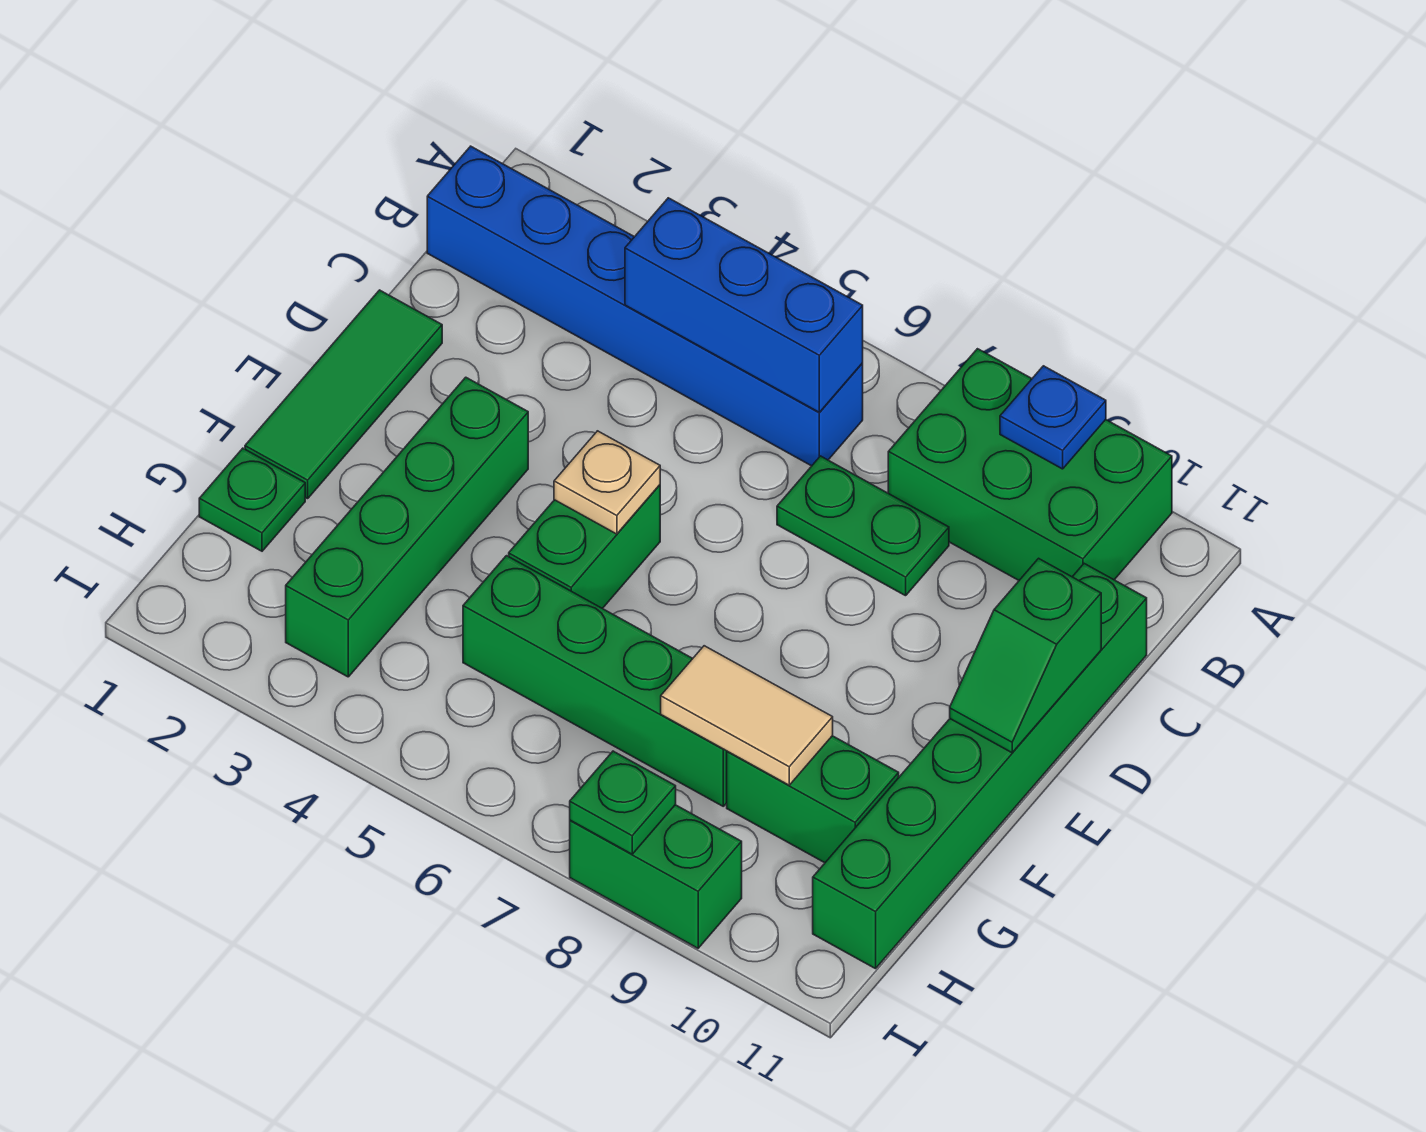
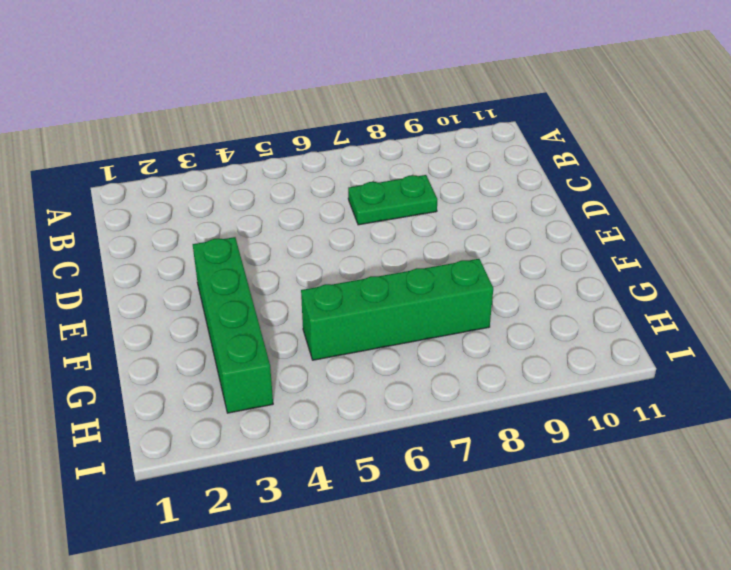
none -> green 2x3 brick [888,349,1172,580]
none -> blue 1x6 brick [427,146,863,466]
none -> green 1x6 brick [813,564,1147,969]

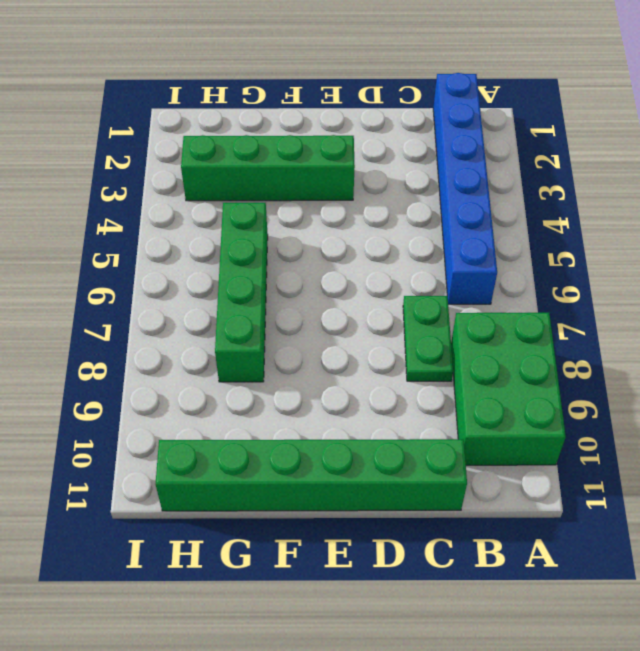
none -> green 1x3 tile [245,290,442,499]
none -> green 1x2 brick [509,485,660,609]
none -> green 1x1 plate [199,448,305,551]

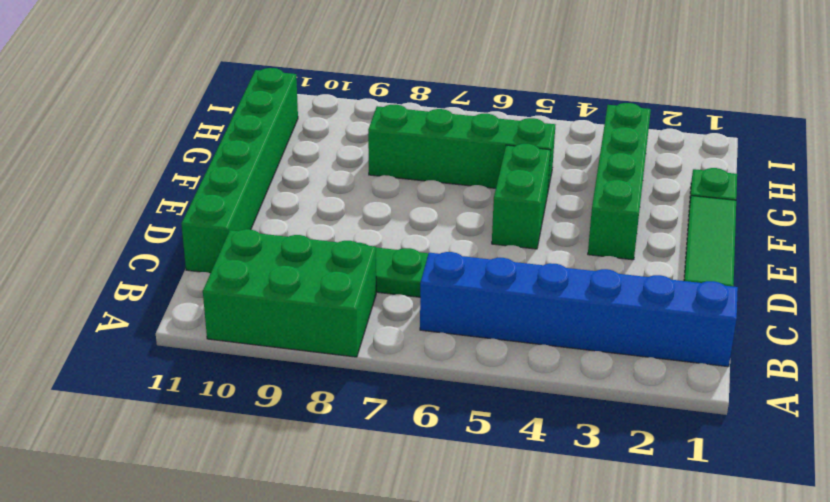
none -> green 1x2 brick [727,736,899,863]
none -> green 1x2 brick [570,805,742,948]
none -> blue 1x1 plate [1000,366,1106,469]

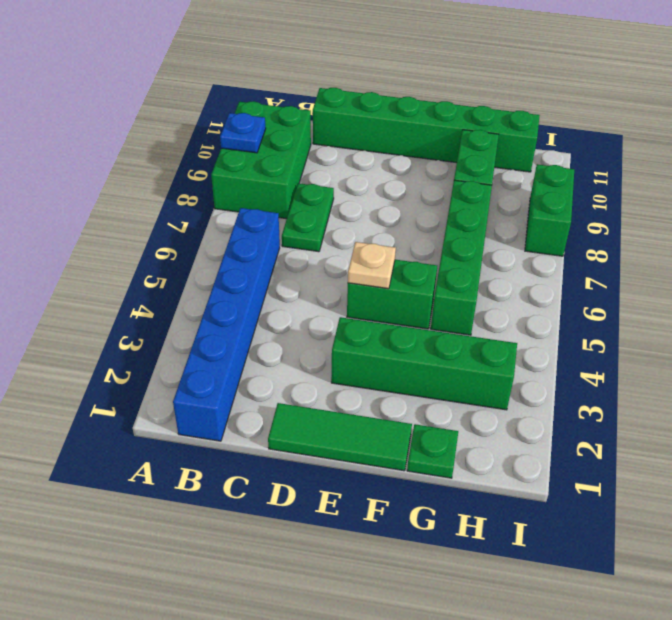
none -> blue 1x3 brick [625,198,863,412]
none -> green 1x2 slope [950,558,1101,753]
none -> tan 1x2 tile [661,646,833,785]

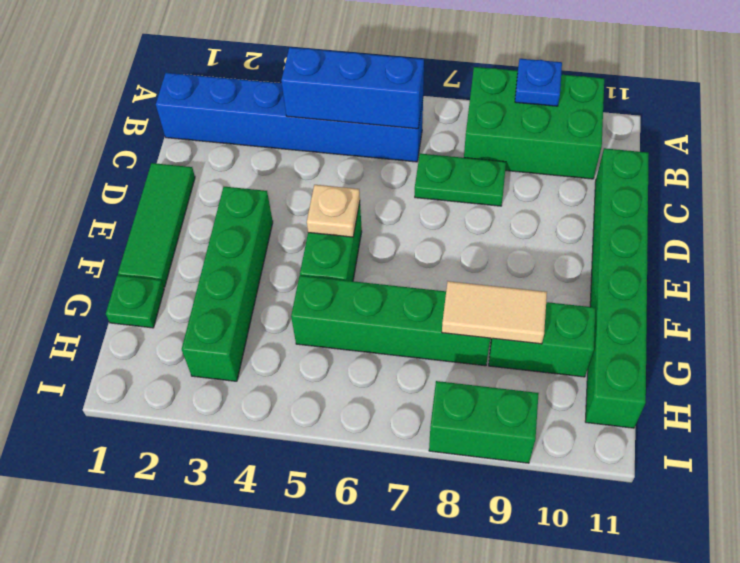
none -> green 1x2 slope [950,558,1101,753]
none -> green 1x1 plate [570,751,676,854]

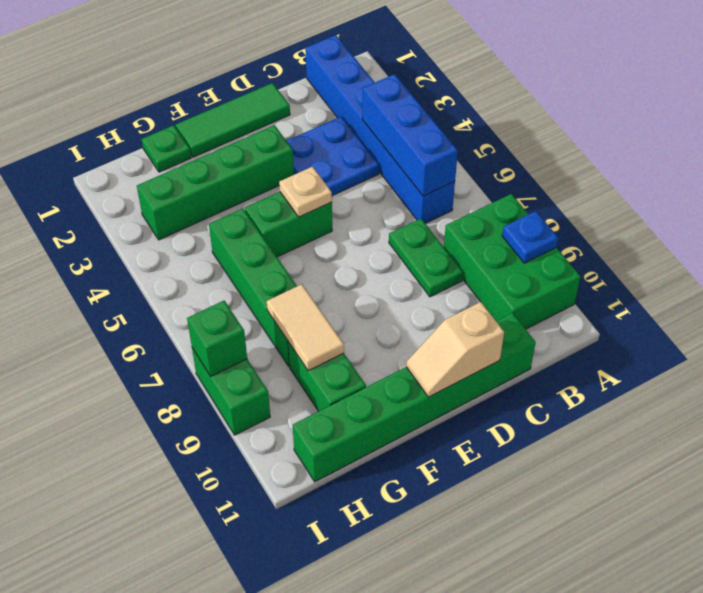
blue 2x2 plate [287,116,379,196] -> none
tan 1x2 slope [406,302,504,397] -> green 1x2 slope [950,558,1101,753]
green 1x1 brick [187,301,247,376] -> green 1x1 plate [570,751,676,854]

